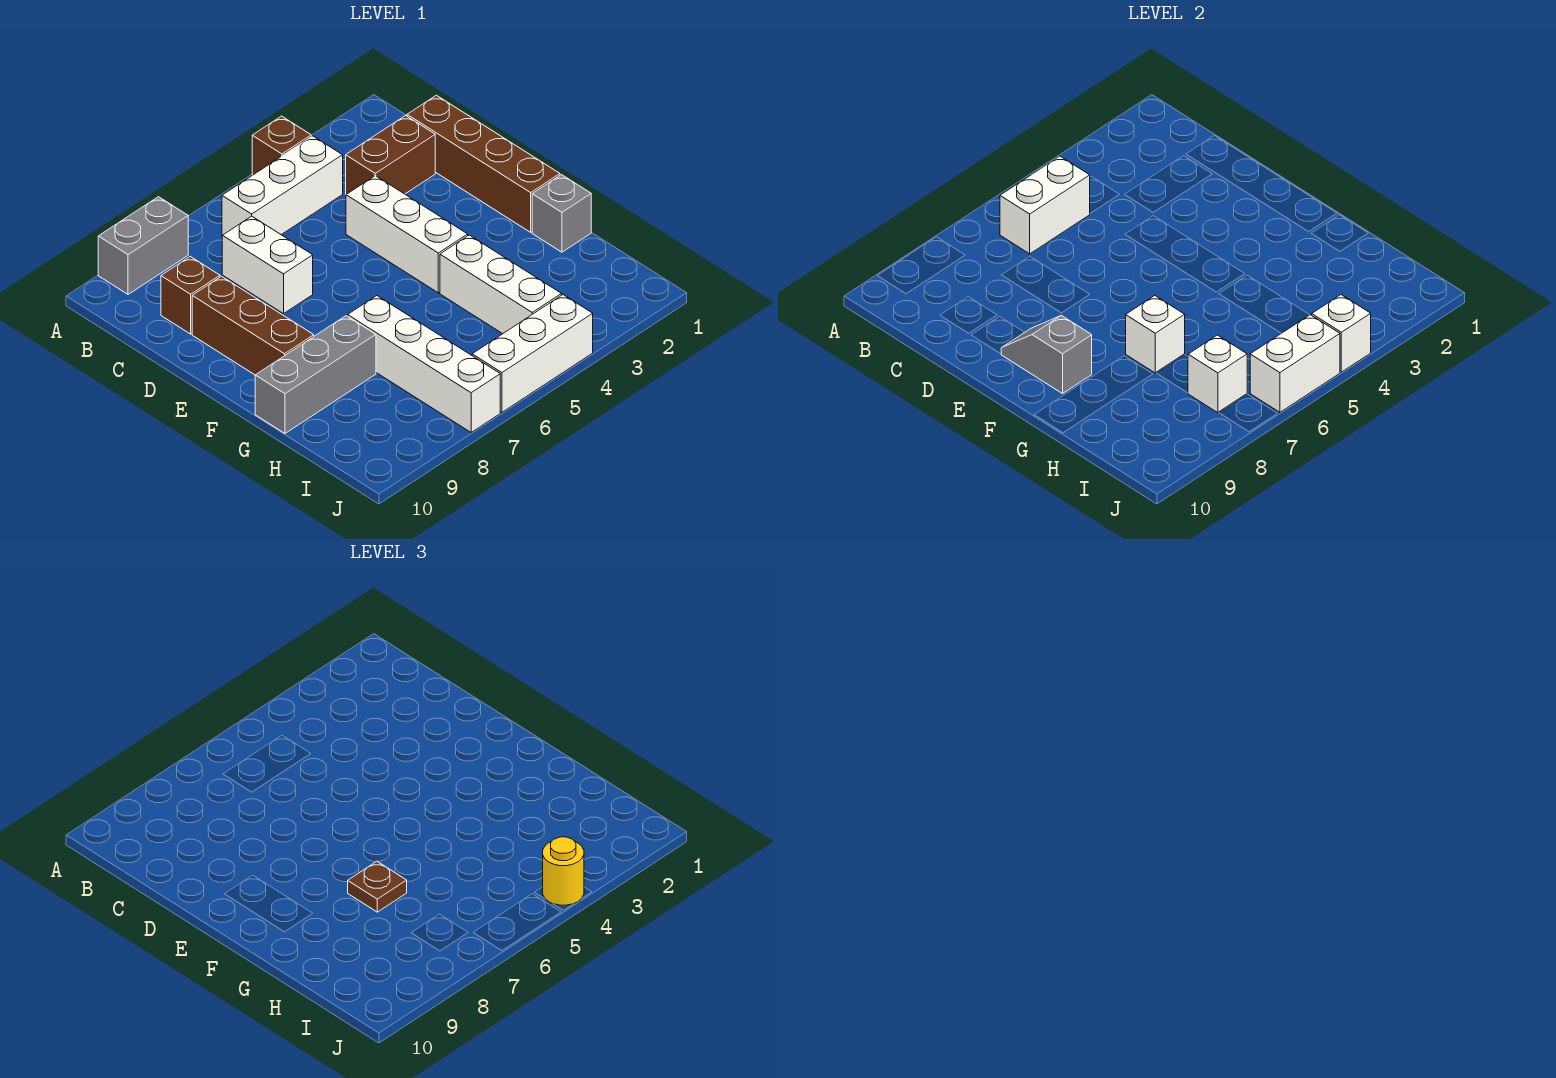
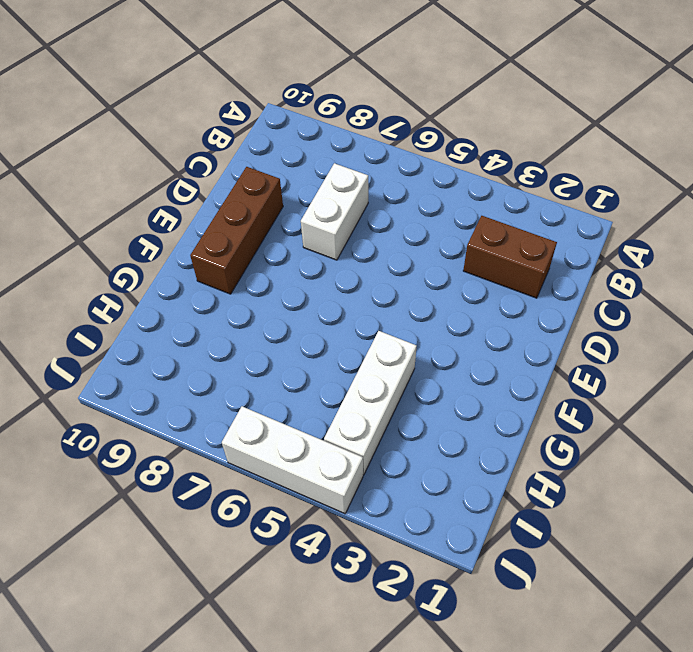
none -> brown 1x1 brick [252,116,311,175]
none -> grey 1x2 brick [98,197,188,294]
none -> white 1x3 brick [222,136,343,235]

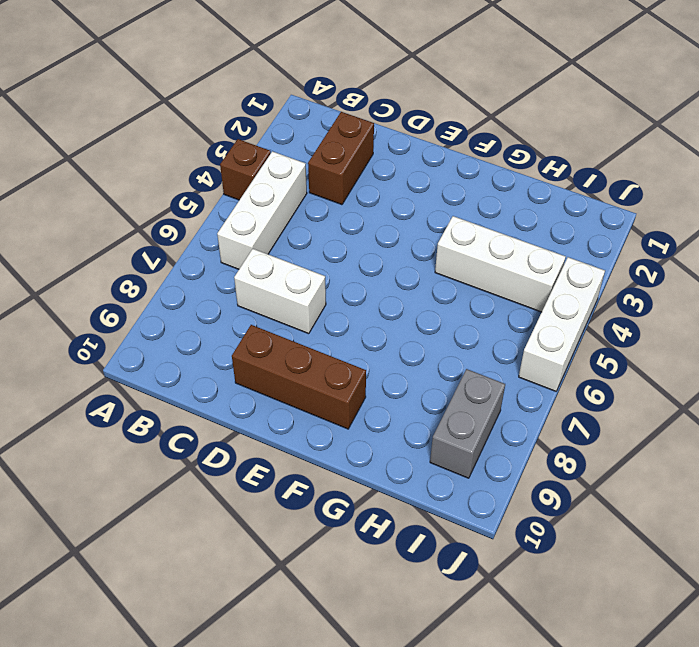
grey 1x2 brick [430,369,505,478] -> grey 1x2 brick moved to [98,197,188,294]
none -> brown 1x4 brick [407,95,560,232]
none -> brown 1x1 brick [161,257,220,334]
none -> white 1x3 brick [346,176,468,293]

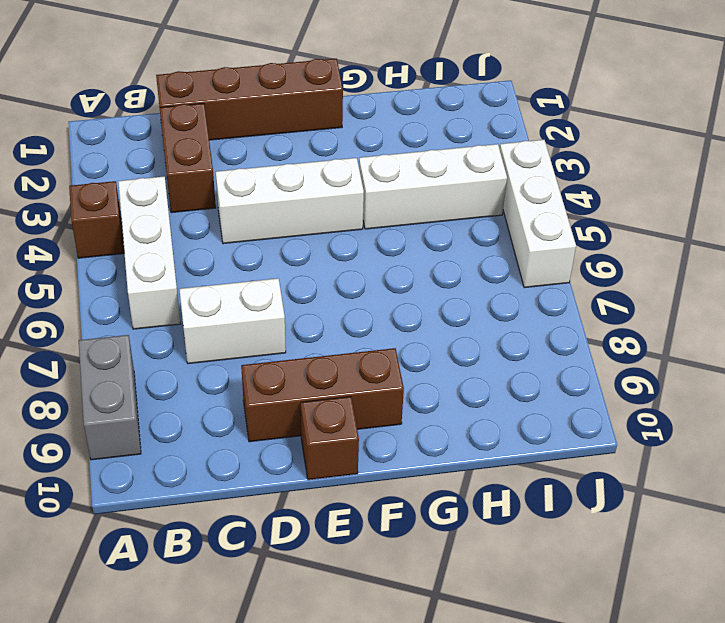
brown 1x1 brick [301,397,359,480] -> brown 1x1 brick moved to [161,257,220,334]
none -> grey 1x1 brick [532,175,591,252]
none -> white 1x4 brick [348,296,500,432]
none -> grey 1x3 brick [255,316,376,433]

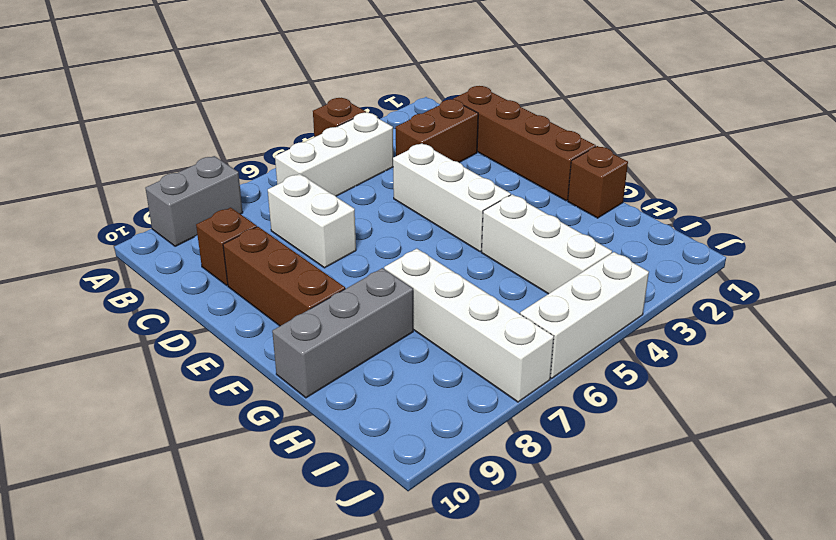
brown 1x1 brick [568,146,628,218] -> grey 1x1 brick [532,175,591,252]
none -> white 1x2 brick [1000,156,1090,254]
none -> grey 1x2 slope [1001,315,1092,394]
none -> white 1x1 brick [1126,296,1185,373]

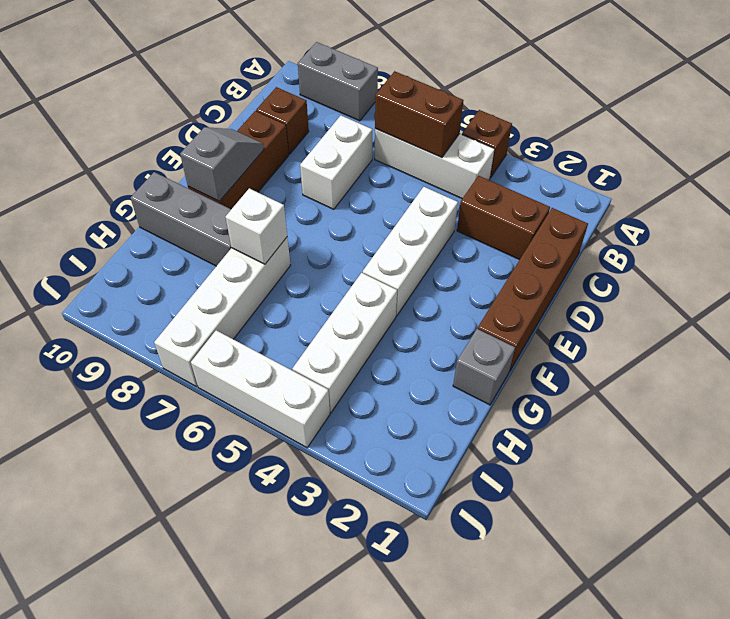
brown 1x2 brick [375,71,464,158] -> white 1x2 brick [1000,156,1090,254]
none -> white 1x1 brick [1188,335,1247,413]
none -> white 1x1 brick [1312,295,1371,372]
none -> white 1x2 brick [1250,315,1340,412]

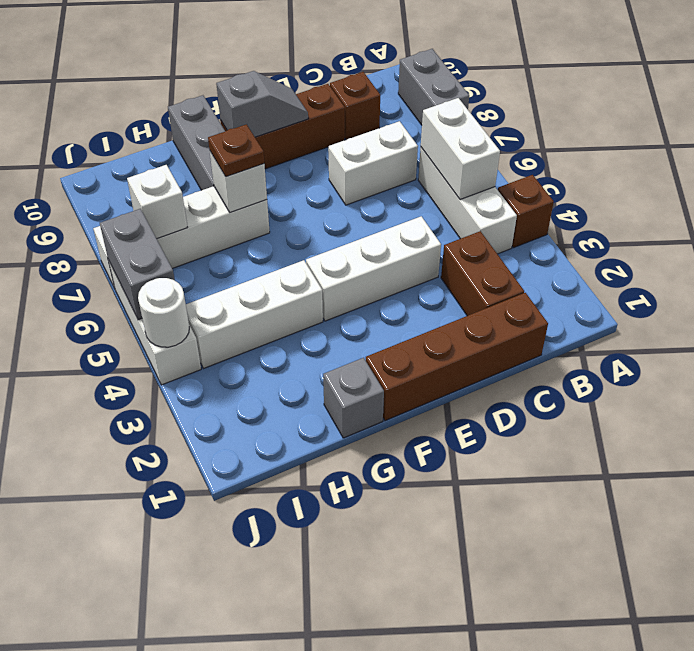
white 1x1 round brick [138,278,189,347] -> white 1x1 brick [1312,295,1371,372]
grey 1x2 brick [100,209,175,320] -> white 1x2 brick [1250,315,1340,412]
none -> yellow 1x1 round brick [543,837,584,905]

